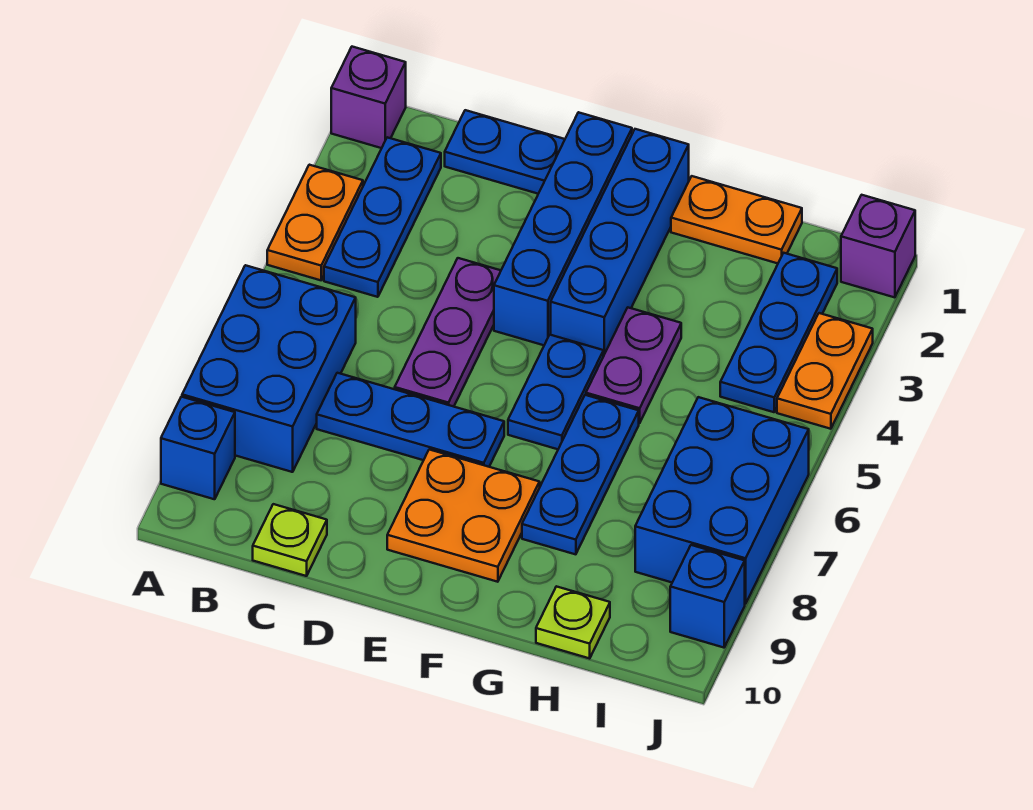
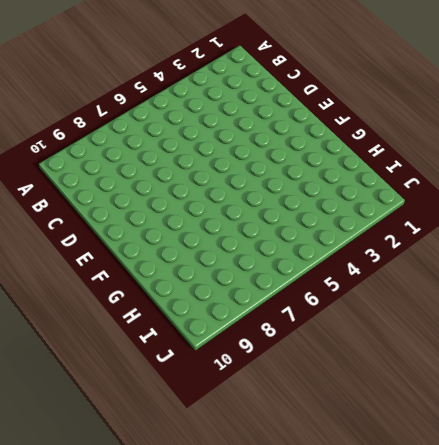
none -> purple 1x1 brick [331,47,406,148]
none -> orange 1x2 plate [267,165,363,280]
none -> blue 2x3 brick [182,265,356,472]

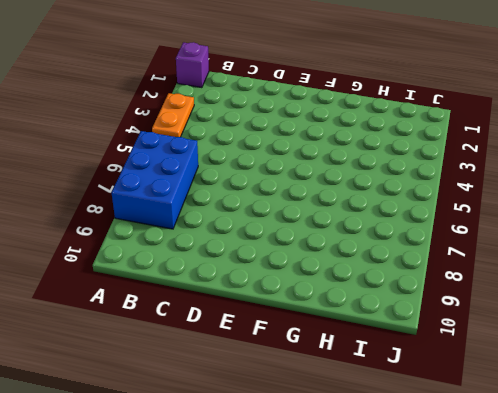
none -> blue 1x1 brick [161,397,235,499]
none -> blue 1x3 plate [324,137,441,297]
none -> blue 1x2 plate [445,110,565,194]

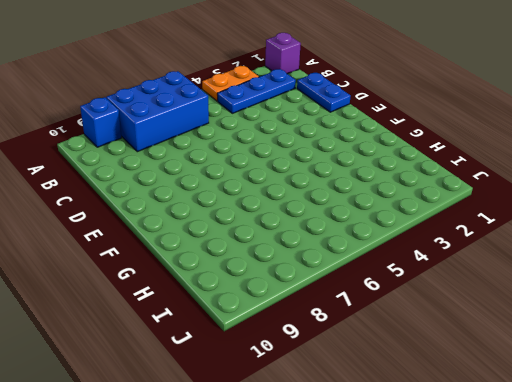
none -> blue 1x3 plate [317,373,504,467]
none -> lime 1x1 plate [253,504,327,576]
none -> purple 1x3 plate [395,258,501,407]

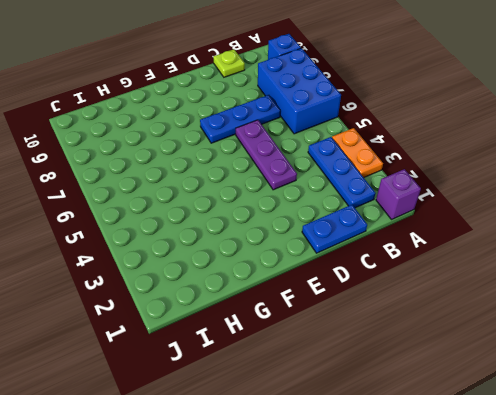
none -> blue 1x4 brick [494,112,632,345]
none -> orange 2x2 plate [387,450,540,582]
none -> blue 1x4 brick [551,129,689,356]

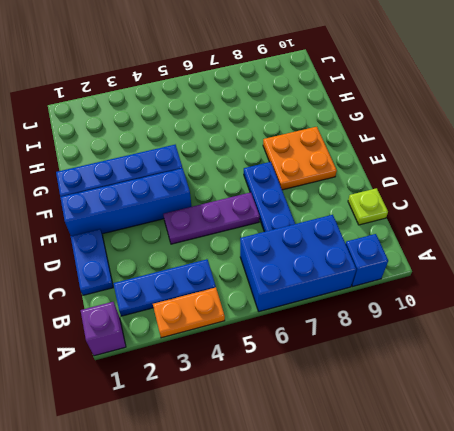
none -> blue 1x2 plate [508,335,603,449]
none -> orange 1x2 plate [671,176,802,263]
none -> purple 1x2 plate [586,308,681,423]

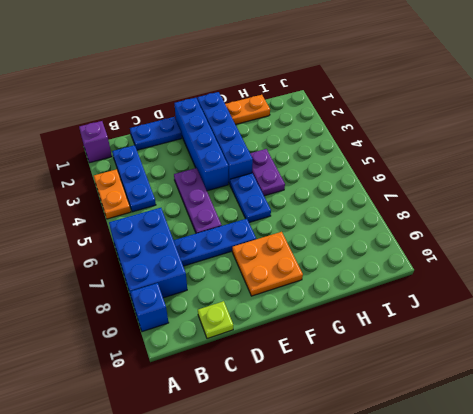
none -> blue 1x3 plate [522,395,639,554]
none -> lime 1x1 plate [536,586,610,658]
none -> blue 1x3 plate [720,253,837,412]

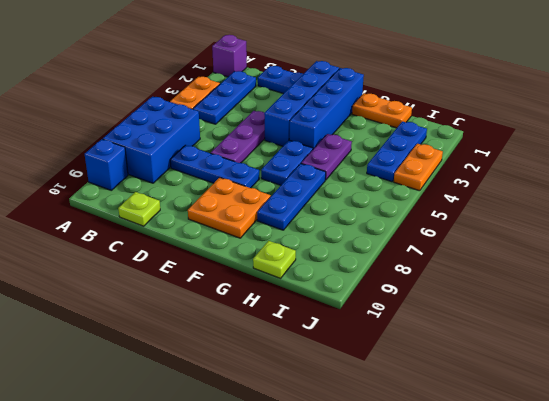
none -> blue 2x3 brick [635,397,809,604]
none -> purple 1x1 brick [841,195,915,297]
none -> blue 1x1 brick [670,545,745,648]

